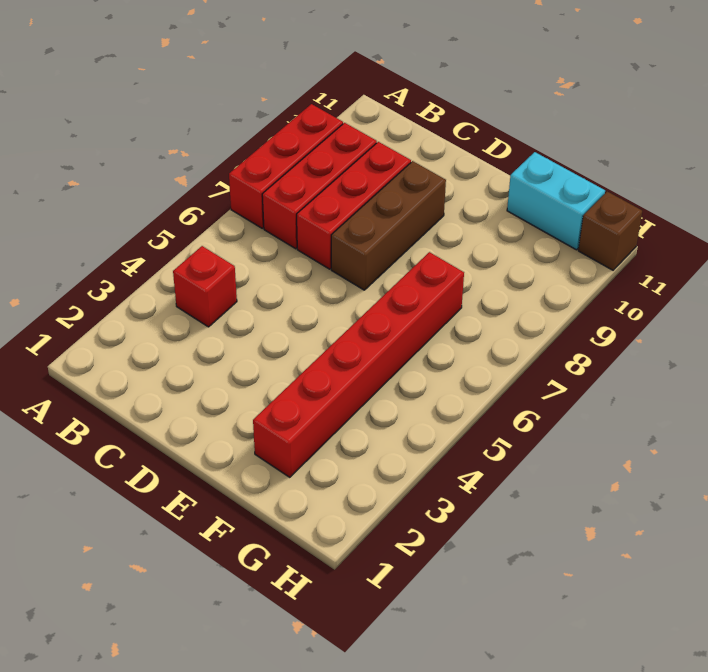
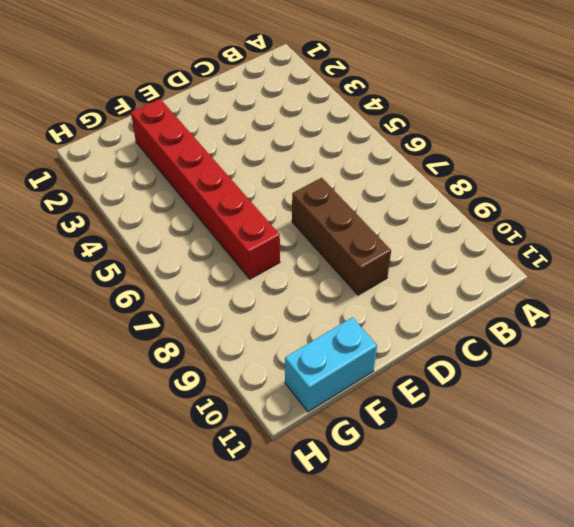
none -> red 1x3 brick [229,104,343,228]
none -> red 1x1 brick [173,246,237,327]

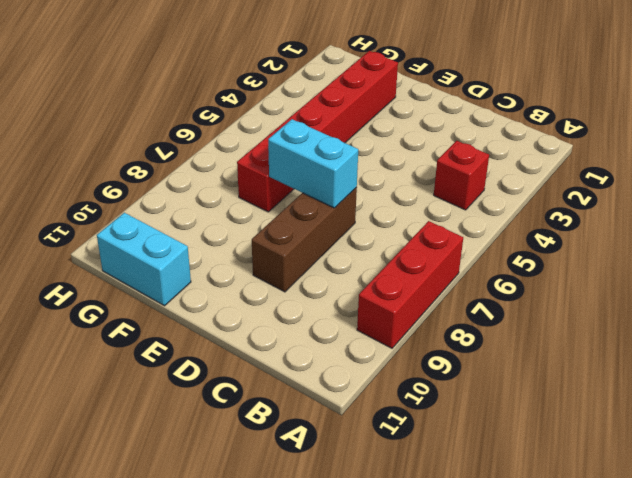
cyan 1x2 brick [268,119,358,208] -> none
none -> red 1x3 brick [262,123,377,249]
none -> red 1x3 brick [297,142,411,269]

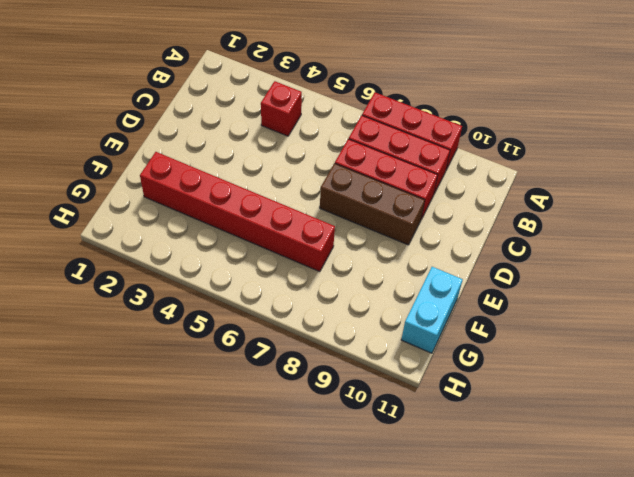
none -> brown 1x1 brick [578,191,642,270]

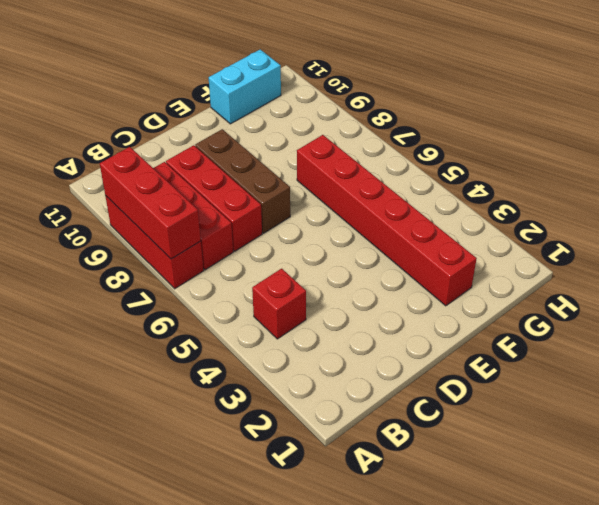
red 1x3 brick [100,147,201,259] -> none
none -> brown 1x1 brick [578,191,642,270]

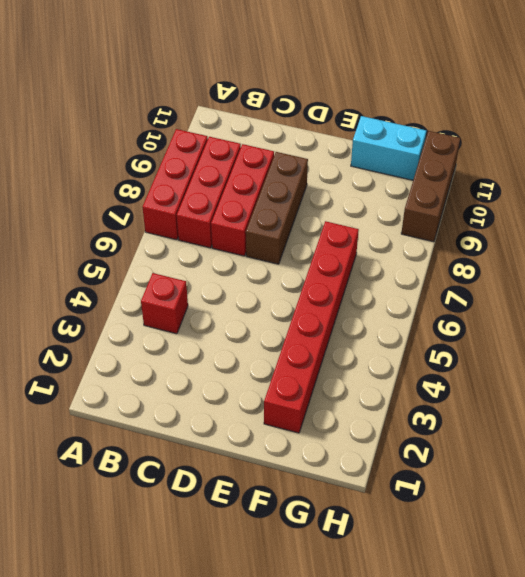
brown 1x3 brick [401,131,460,242] -> brown 1x1 brick [578,191,642,270]

